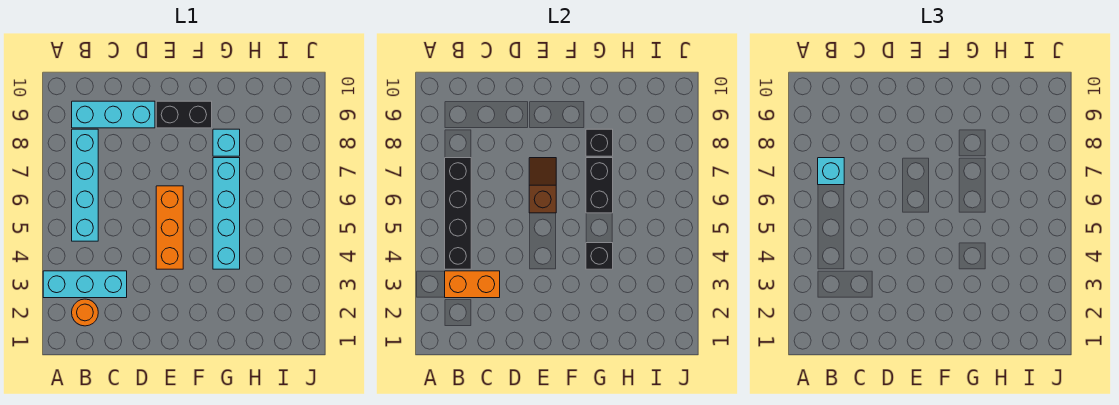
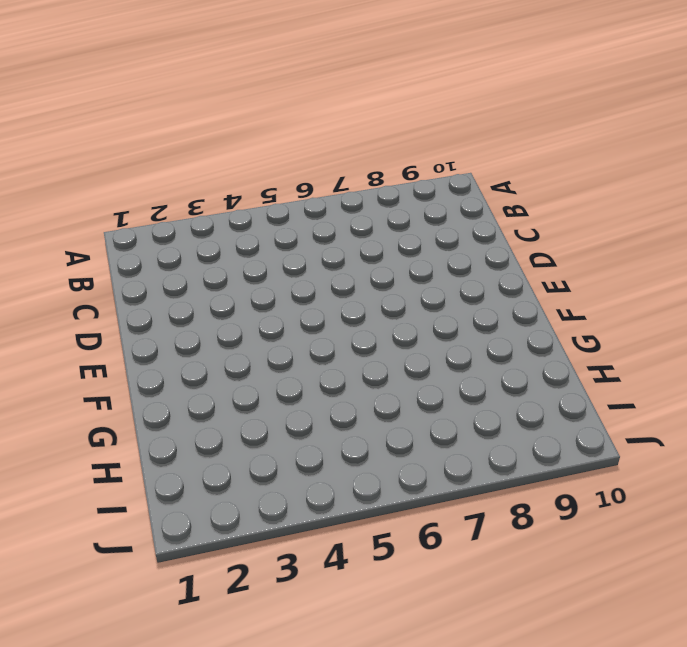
none -> cyan 1x3 brick [43,271,127,298]
none -> orange 1x1 round brick [72,299,98,326]
none -> cyan 1x4 brick [72,129,98,241]

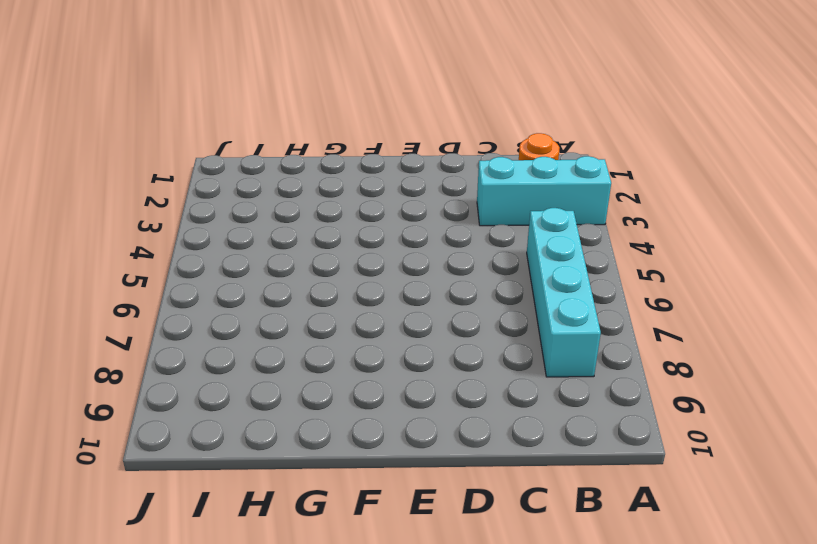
none -> cyan 1x3 brick [72,101,155,128]
none -> orange 1x3 brick [156,186,183,269]
none -> black 1x2 brick [156,101,212,128]

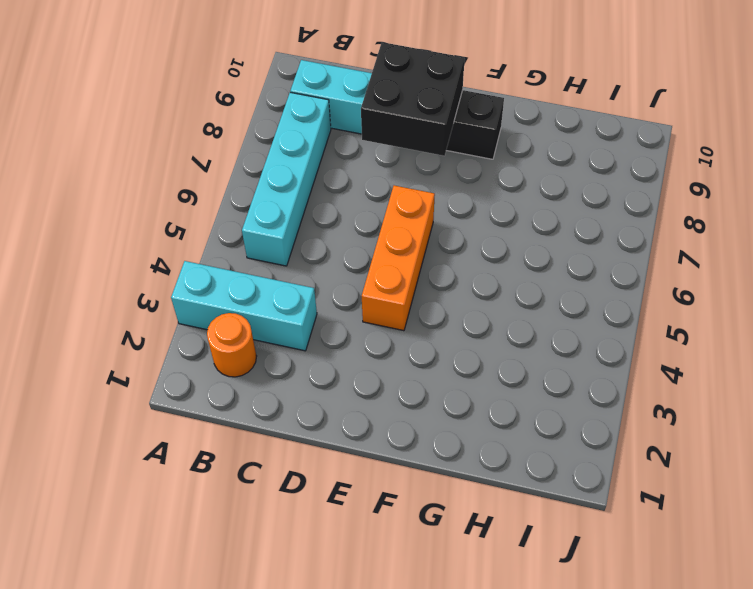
black 2x2 brick [361,42,465,156] -> none
none -> cyan 1x4 brick [213,158,240,269]
none -> cyan 1x1 brick [213,129,240,156]
none -> orange 1x2 brick [445,271,500,298]

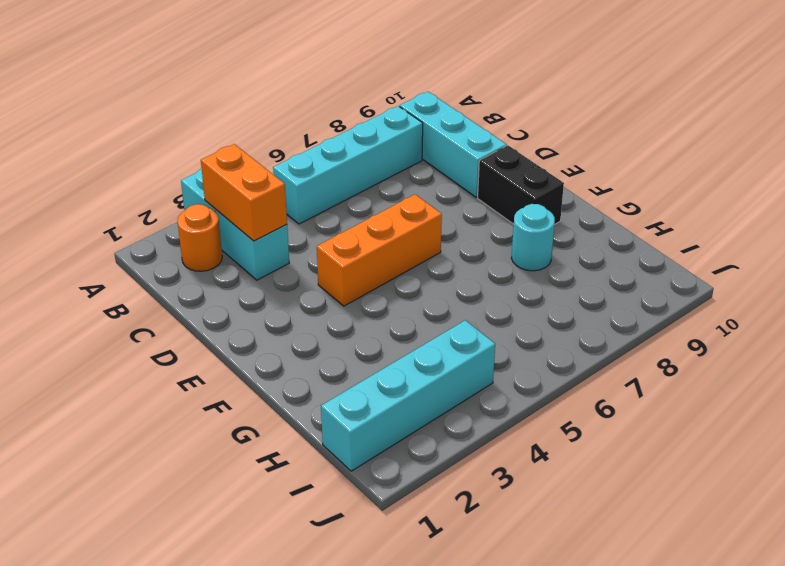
cyan 1x1 round brick [511,204,555,271] -> cyan 1x1 brick [213,129,240,156]
cyan 1x4 brick [321,320,495,471] -> cyan 1x4 brick moved to [213,158,240,269]
none -> black 1x4 brick [445,158,471,269]
none -> brown 1x2 slope [529,158,556,213]
none -> black 1x1 brick [586,243,613,269]

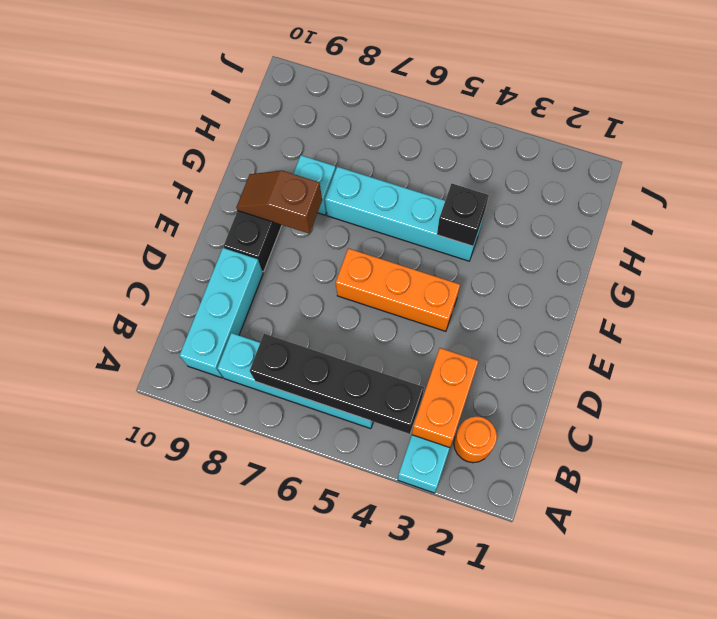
brown 1x2 slope [236,170,322,233] -> brown 1x2 slope moved to [529,158,556,213]
none -> black 1x2 brick [586,158,613,213]
none -> black 1x1 brick [586,129,613,156]
none -> cyan 1x1 brick [818,158,844,185]

